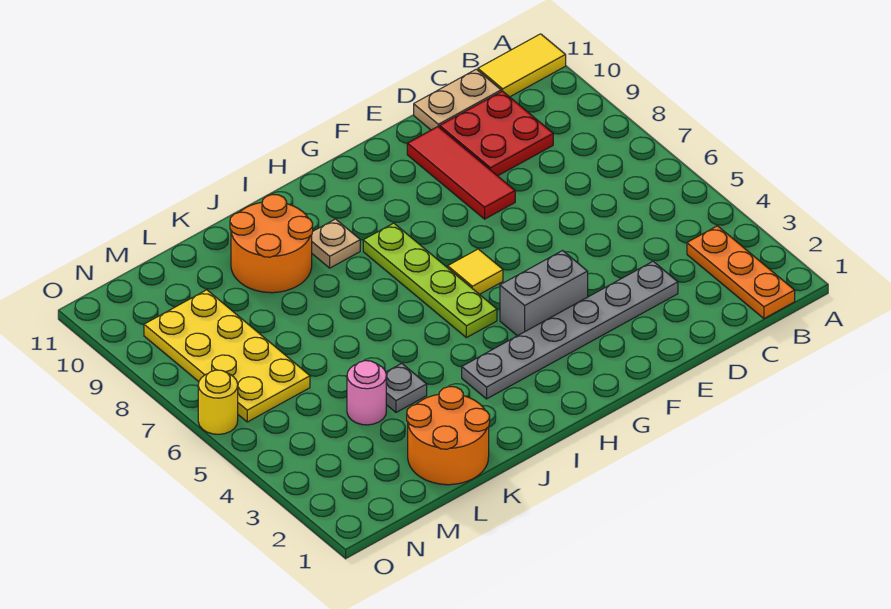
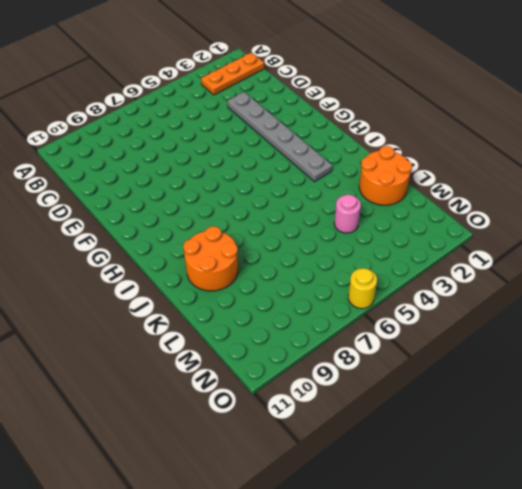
none -> yellow 1x2 tile [478,34,566,97]
none -> red 2x2 plate [440,91,553,176]
none -> tan 1x2 plate [414,69,501,130]

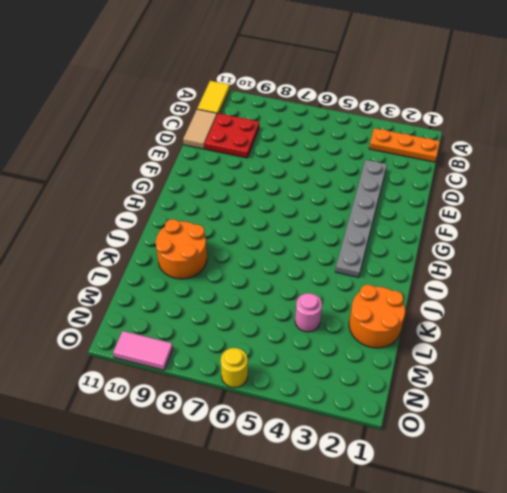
tan 1x2 tile [183,109,217,149] -> tan 1x2 plate [414,69,501,130]
pink 1x2 tile [113,331,173,370] -> none
none -> red 1x3 tile [407,127,515,219]
none -> grey 1x2 brick [500,251,588,336]
none -> yellow 1x1 tile [448,249,503,294]

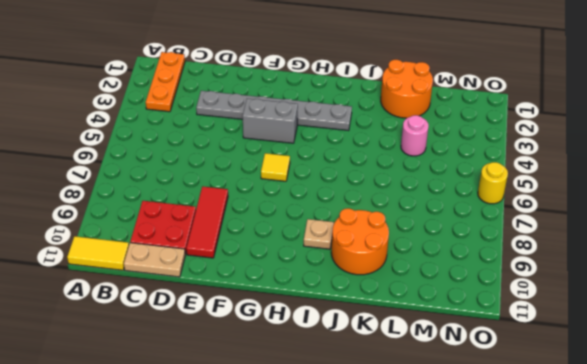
none -> lime 1x4 plate [363,223,497,338]
none -> grey 1x1 plate [386,363,427,412]
none -> yellow 2x4 plate [144,290,310,422]

